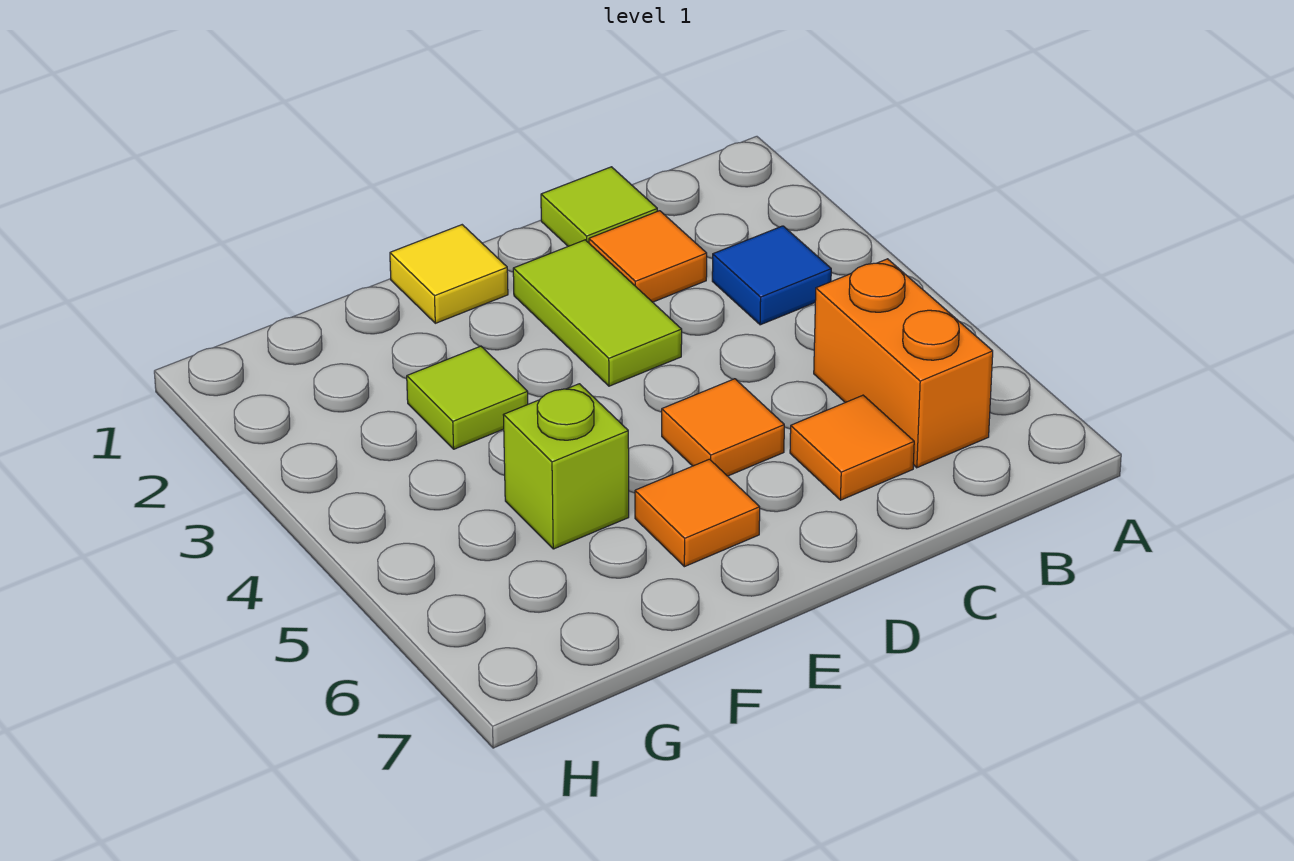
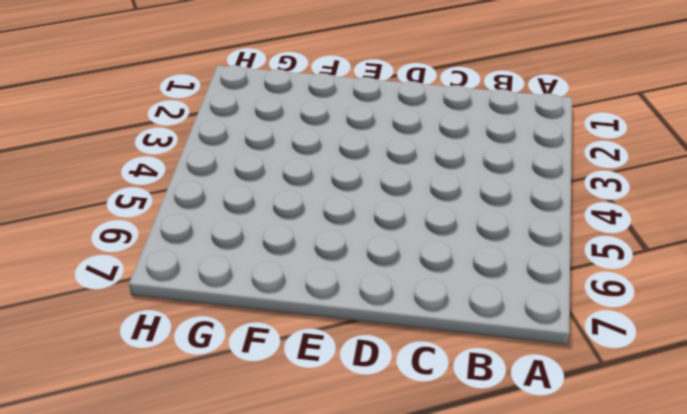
none -> blue 1x1 tile [712,226,831,325]
none -> orange 1x2 brick [814,259,993,468]

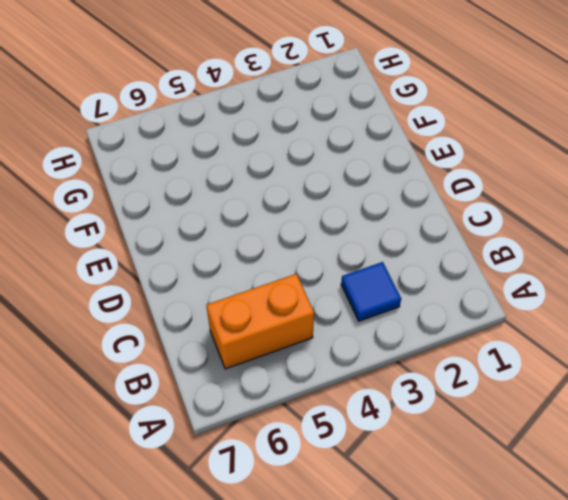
none -> lime 1x1 tile [541,167,657,246]
none -> orange 1x1 tile [589,211,707,302]

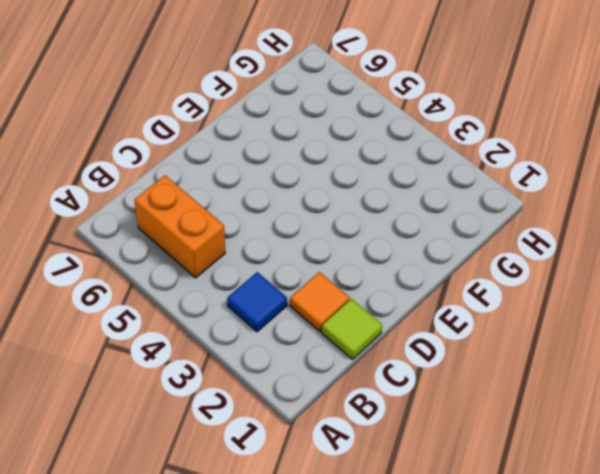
none -> orange 1x1 tile [790,395,914,500]
none -> lime 1x2 tile [513,240,682,386]

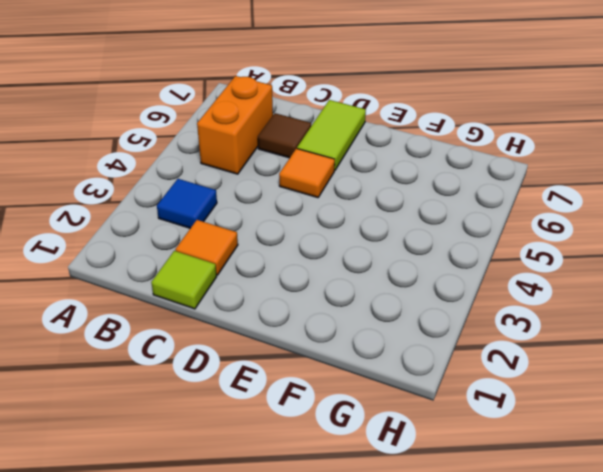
brown 1x1 tile [258,113,311,158] -> orange 1x1 tile [790,395,914,500]
lime 1x2 tile [297,100,366,171] -> lime 1x2 tile moved to [513,240,682,386]
none -> yellow 1x1 tile [390,225,508,323]
none -> orange 1x1 tile [635,459,760,567]

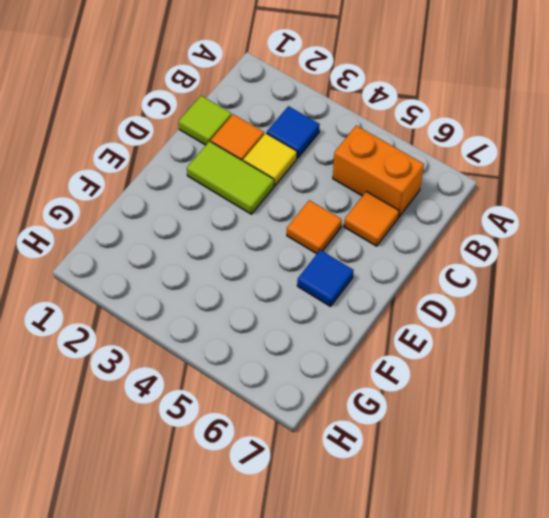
yellow 1x1 tile [243,133,297,186] -> yellow 1x1 tile moved to [390,225,508,323]
blue 1x1 tile [297,250,354,307] -> orange 1x1 tile [635,459,760,567]
none -> lime 1x1 tile [407,346,528,449]
none -> lime 1x1 brick [504,384,629,549]

